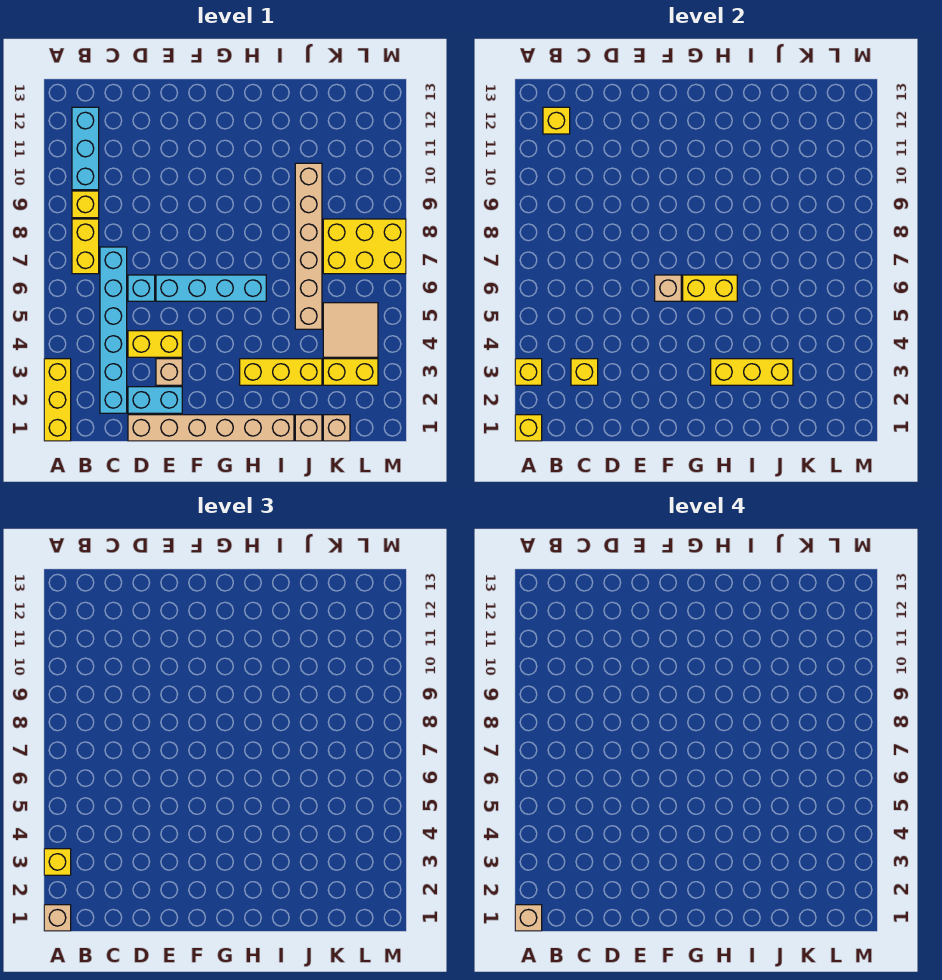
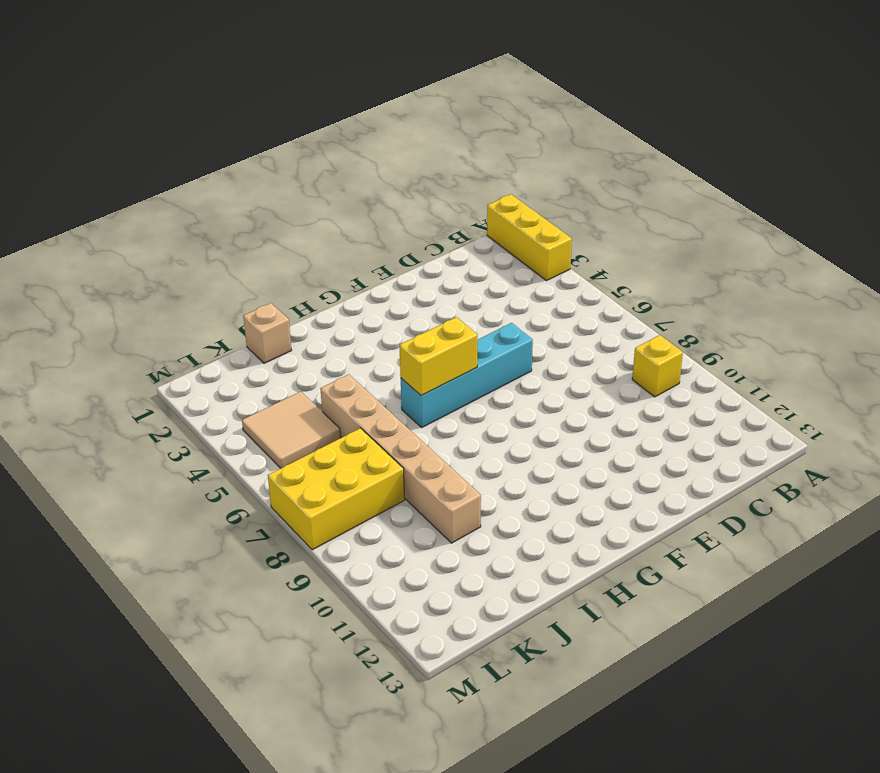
none -> yellow 1x2 brick [72,219,99,274]
none -> cyan 1x3 brick [72,107,99,190]
none -> cyan 1x6 brick [100,247,127,413]

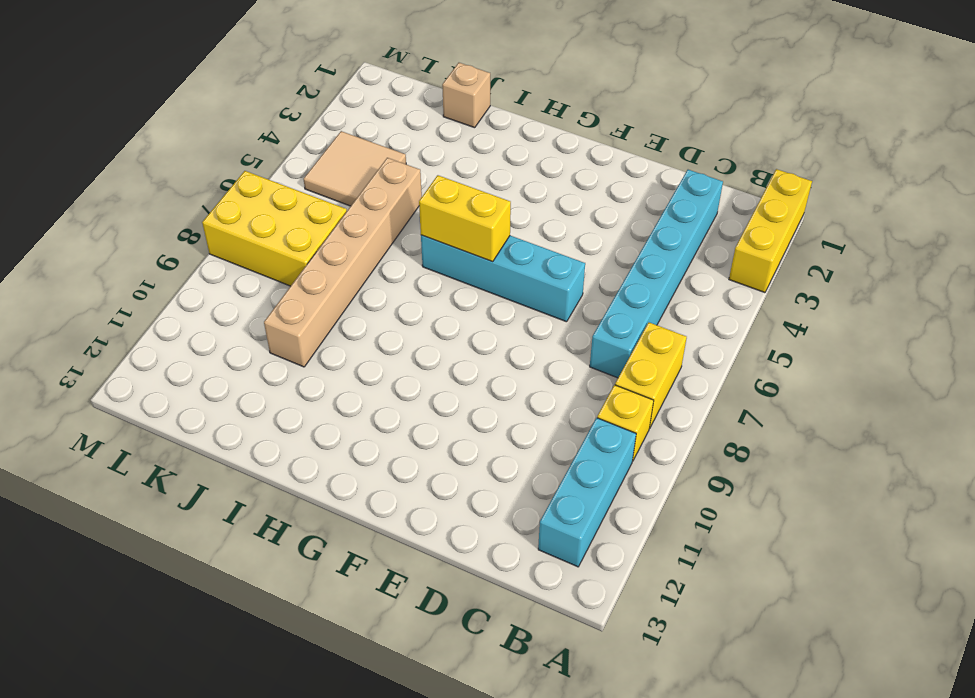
none -> tan 1x6 brick [128,415,294,441]
none -> cyan 1x2 brick [128,387,182,413]
none -> yellow 1x2 brick [128,331,182,357]

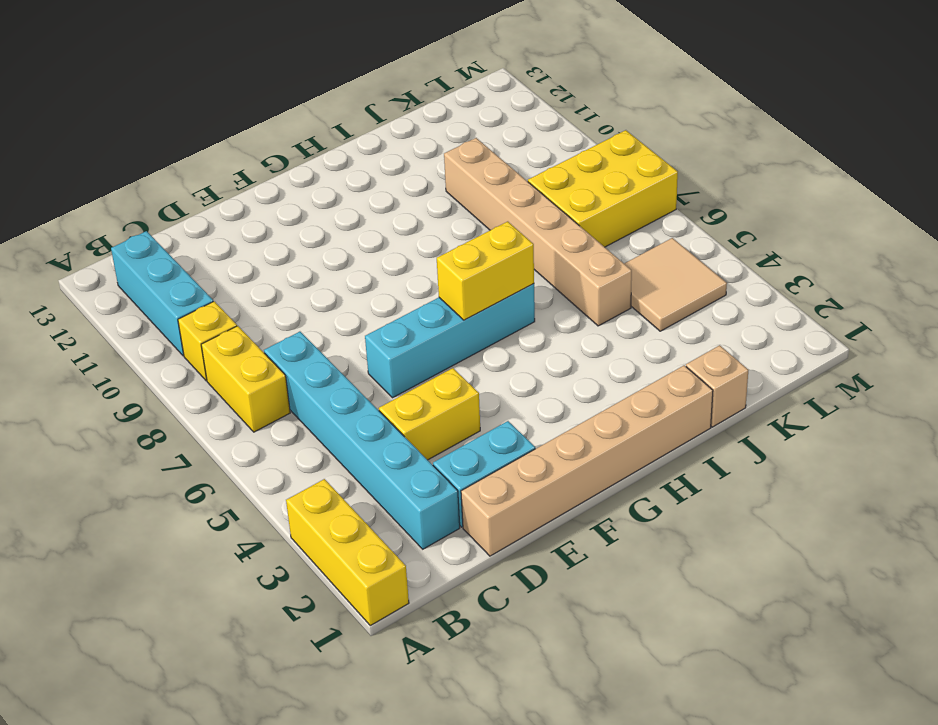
none -> cyan 1x1 brick [128,275,155,301]
none -> tan 1x1 brick [156,359,182,385]
none -> yellow 1x3 brick [240,359,322,385]

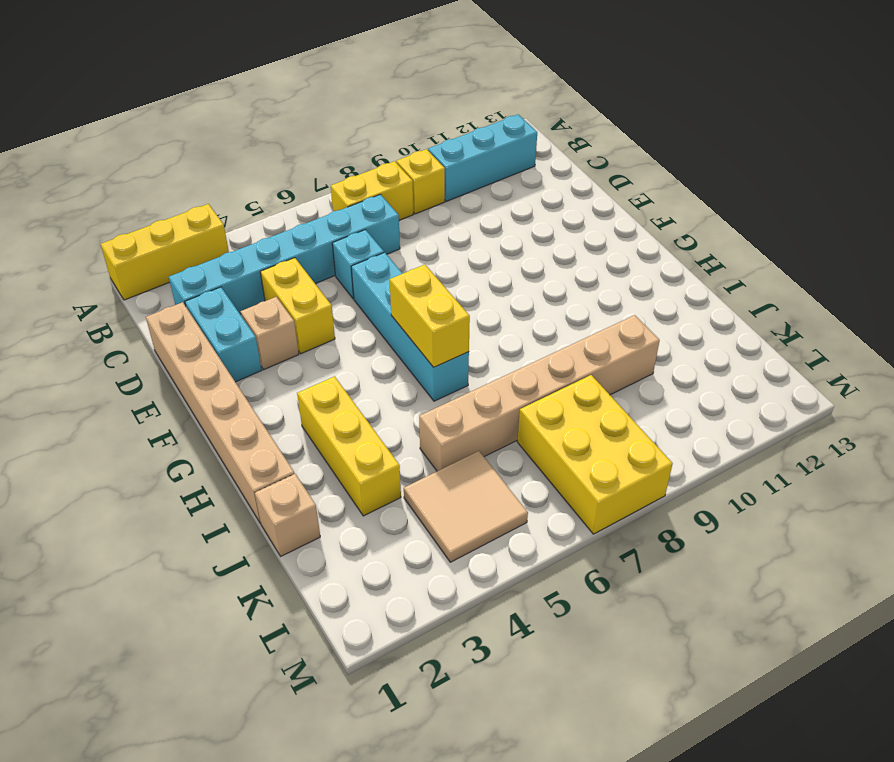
none -> tan 1x1 brick [323,415,350,441]
none -> yellow 1x2 brick [323,359,378,385]
none -> yellow 1x1 brick [515,415,542,441]

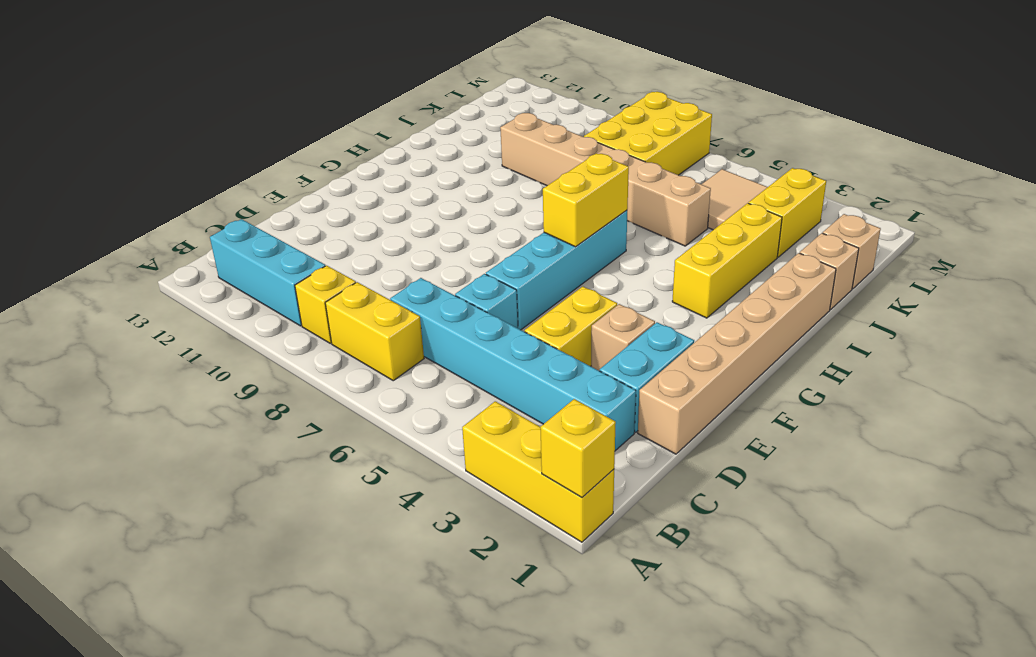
none -> yellow 1x1 brick [515,359,542,385]
none -> yellow 1x1 brick [543,107,570,134]
none -> yellow 1x1 brick [571,359,598,385]

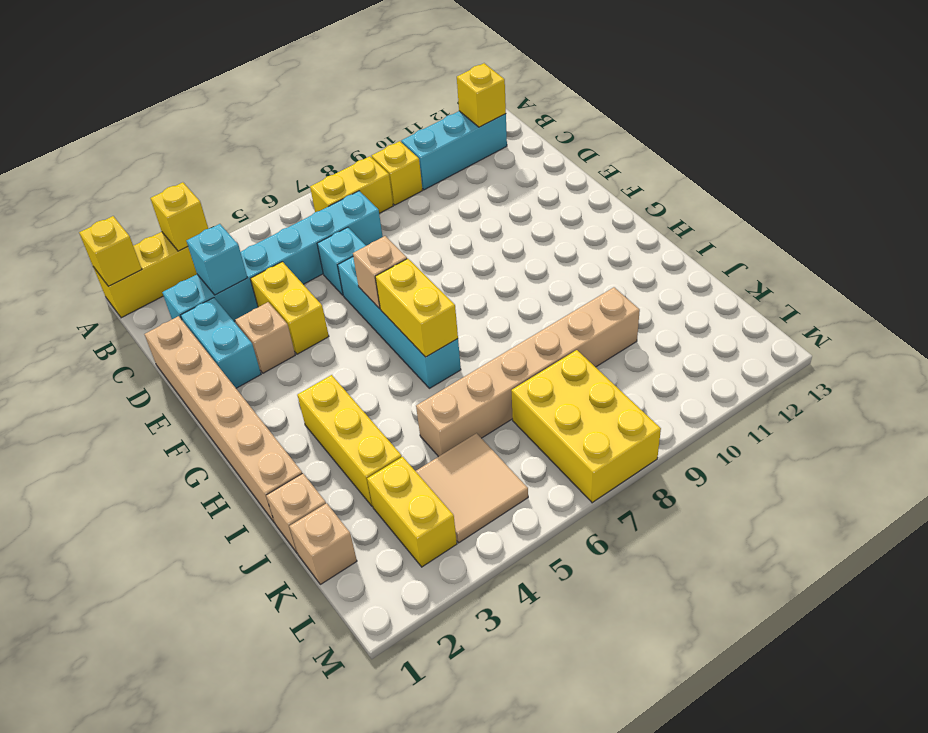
cyan 1x1 brick [187,224,247,295] -> yellow 1x1 brick [571,359,598,385]
none -> yellow 1x3 brick [711,359,793,385]
none -> tan 1x1 brick [44,905,71,931]
none -> yellow 1x1 brick [44,849,71,875]

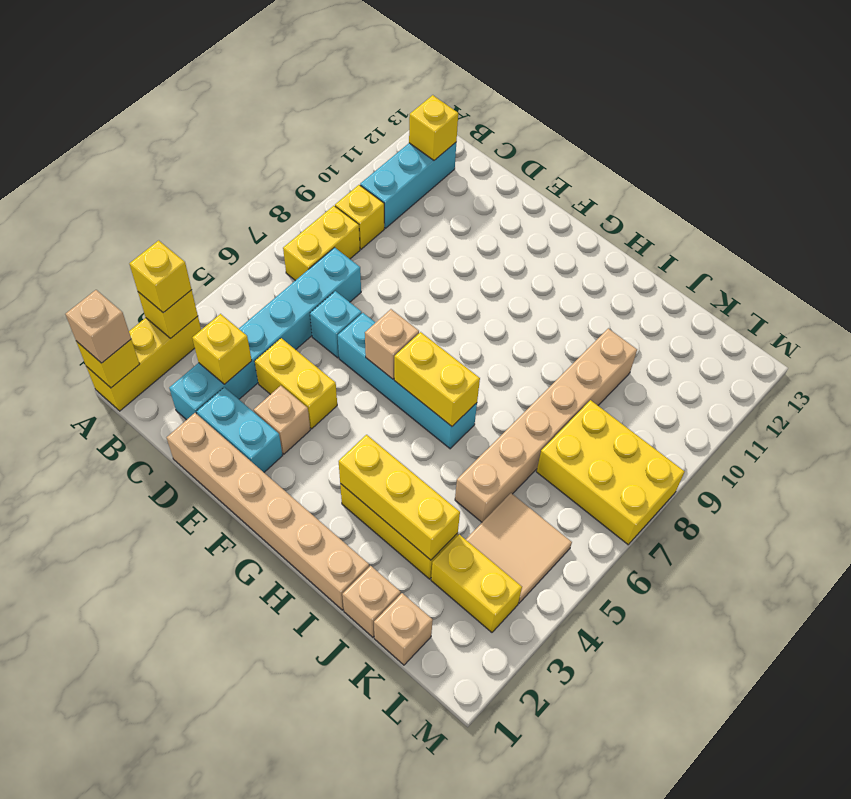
none -> tan 1x1 brick [515,905,542,931]

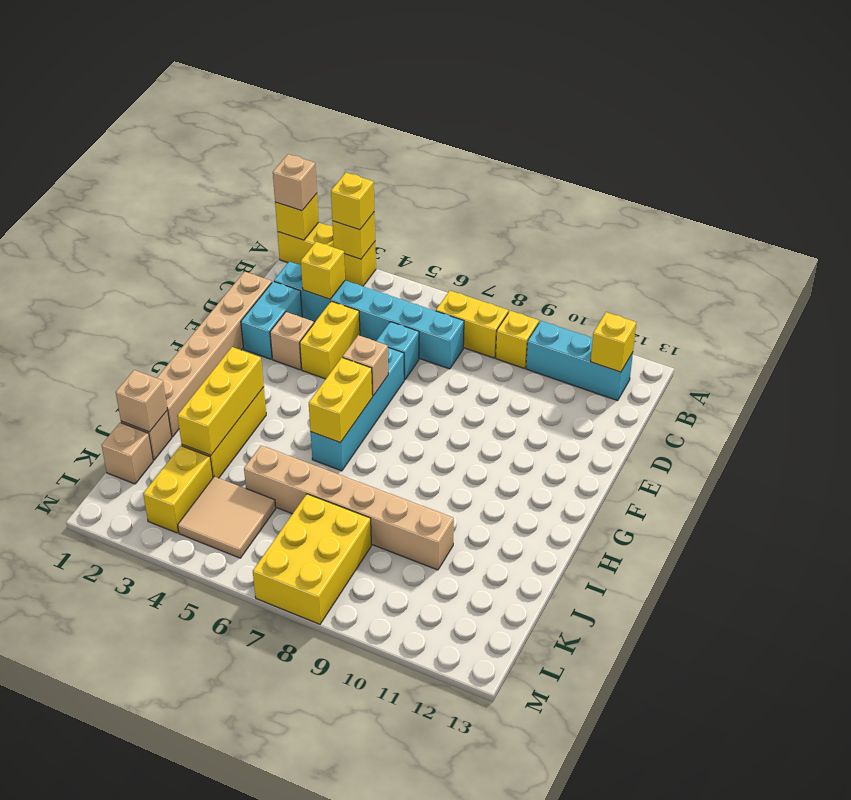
tan 1x1 brick [116,370,167,432] -> tan 1x1 brick moved to [515,905,542,931]

